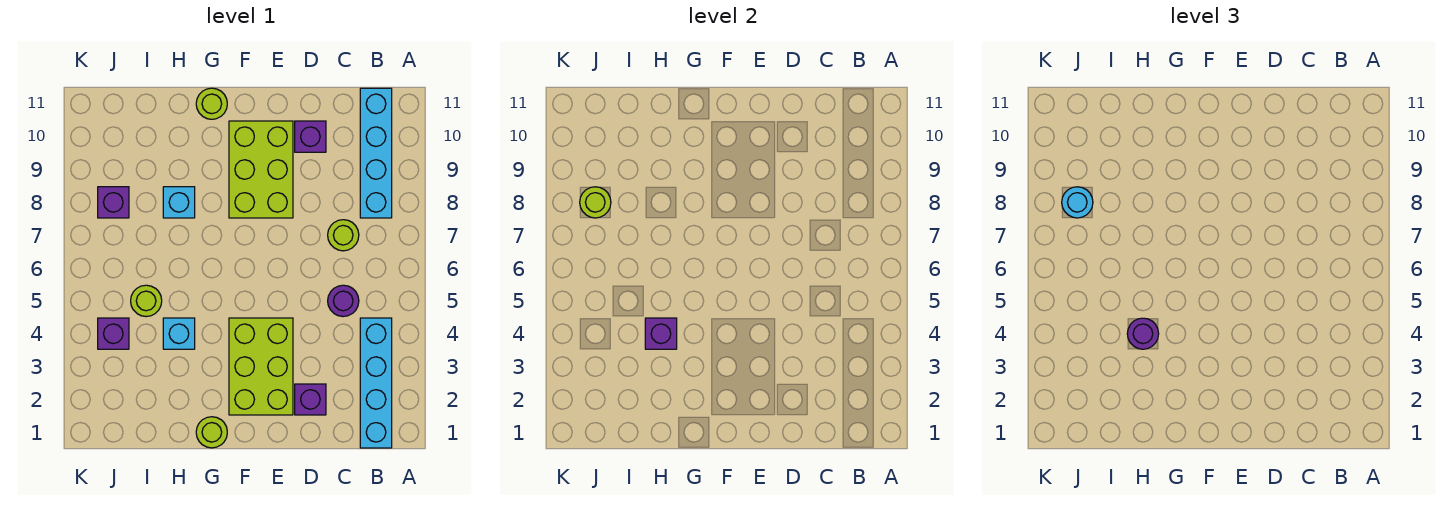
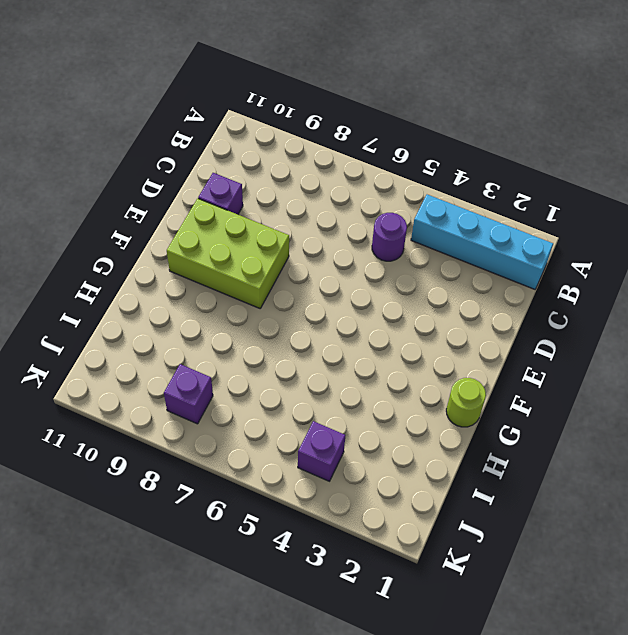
none -> cyan 1x4 brick [360,88,392,218]
none -> lime 1x1 round brick [328,220,359,251]
none -> purple 1x1 brick [295,384,326,415]

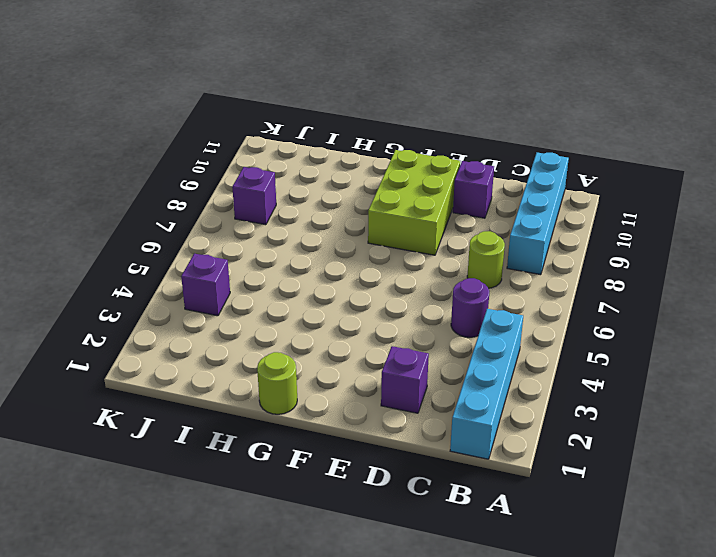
none -> lime 2x3 brick [229,318,293,415]
none -> lime 1x1 round brick [196,88,227,119]
none -> cyan 1x1 brick [163,318,195,349]

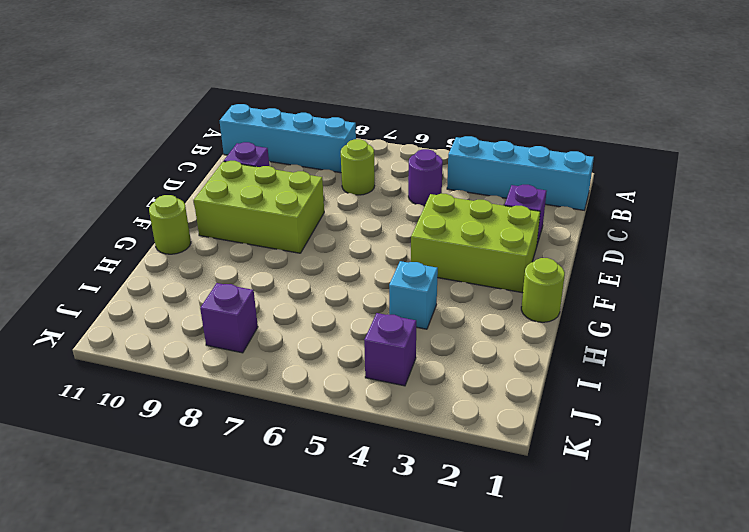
none -> cyan 1x1 brick [163,187,195,218]
none -> lime 1x1 round brick [131,285,162,317]
none -> purple 1x1 brick [645,318,677,349]

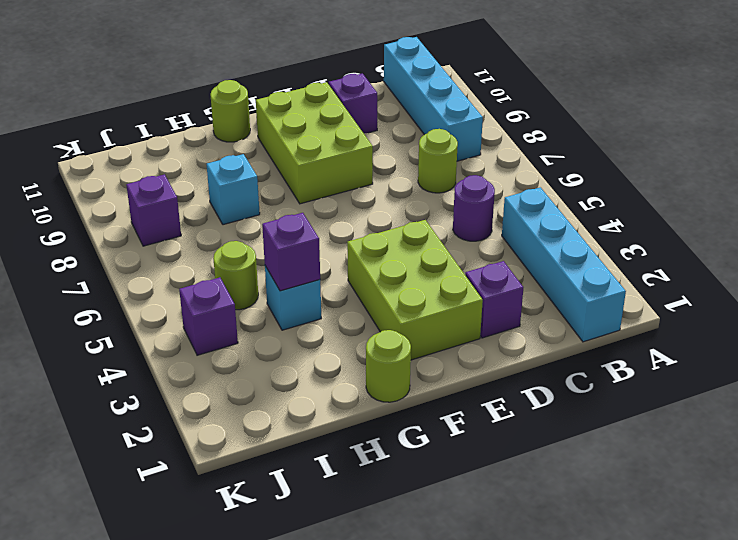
none -> lime 1x1 round brick [580,187,611,218]
none -> purple 1x1 round brick [1127,318,1159,349]
none -> cyan 1x1 round brick [1062,187,1093,218]

